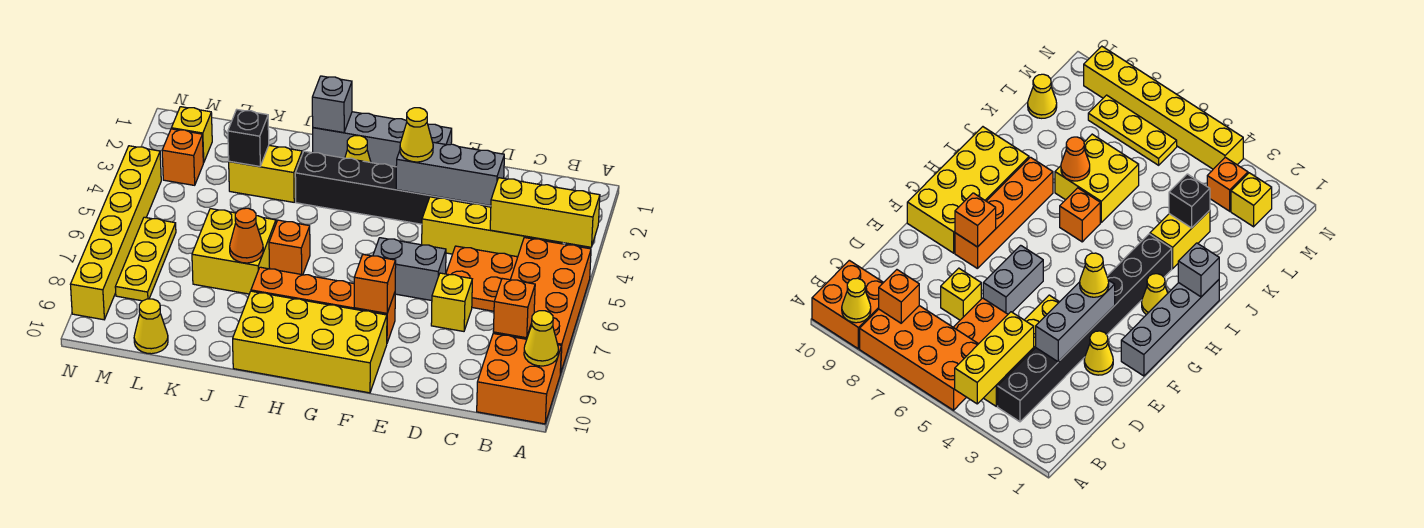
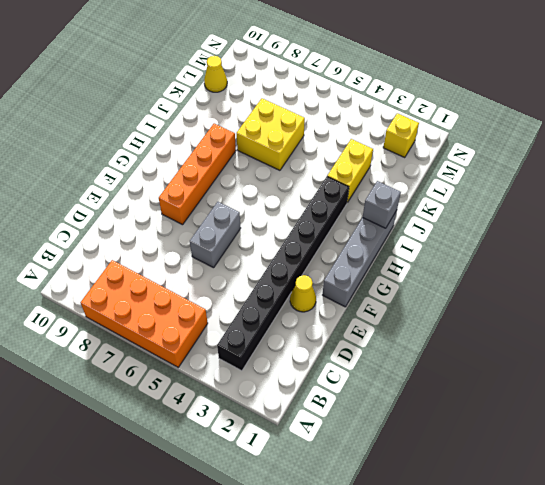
none -> orange 2x2 brick [477,334,561,424]
none -> yellow 1x4 brick [422,197,563,257]
none -> orange 2x2 plate [446,246,518,311]

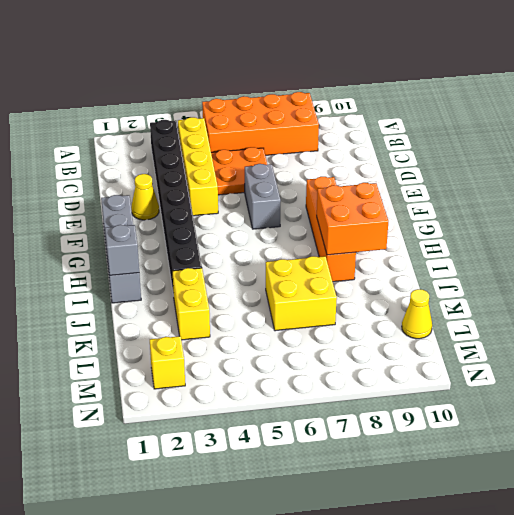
orange 2x2 brick [317,183,388,255] -> orange 2x2 brick moved to [477,334,561,424]
none -> yellow 1x1 brick [431,273,472,331]
none -> yellow 2x4 brick [233,291,387,393]
none -> yellow 1x1 cone [345,136,371,163]

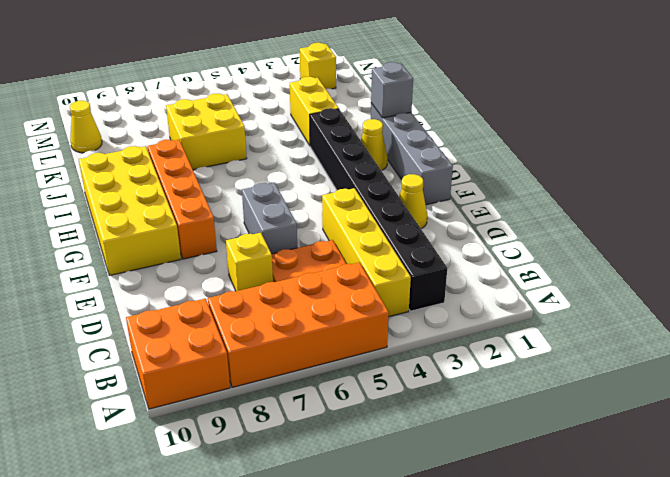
none -> orange 1x1 brick [269,220,310,275]
none -> orange 1x1 brick [162,129,203,185]
none -> yellow 1x3 plate [115,217,176,301]

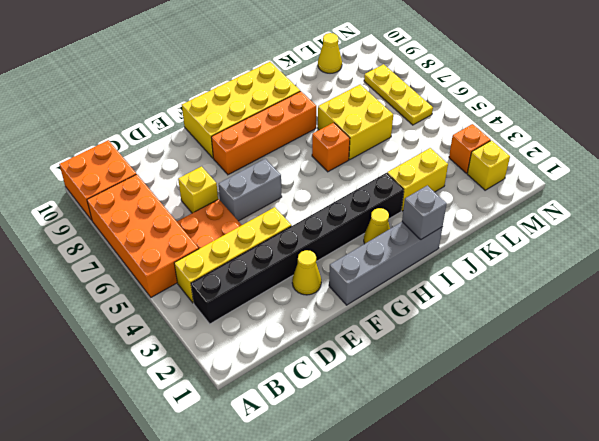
none -> yellow 1x6 brick [70,146,161,320]
none -> yellow 1x3 brick [490,178,600,247]
none -> yellow 1x1 cone [524,311,558,366]

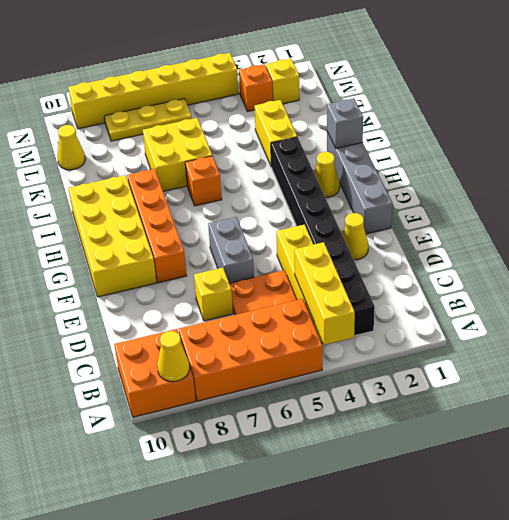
none -> orange 1x1 brick [493,278,535,338]
none -> grey 1x3 brick [396,142,504,206]
none -> orange 1x1 brick [354,254,396,313]

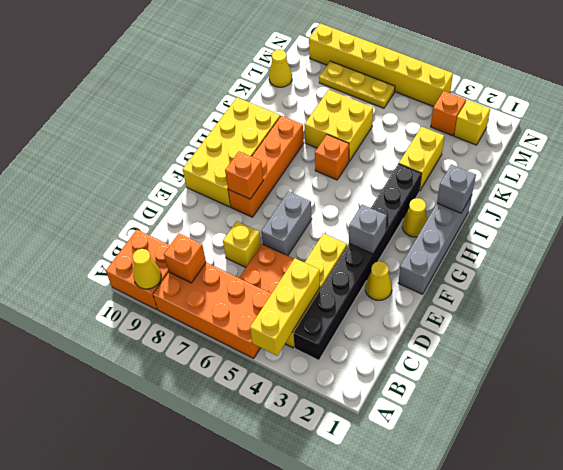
grey 1x1 brick [349,205,387,254] -> grey 1x3 brick [396,142,504,206]
none -> orange 1x1 cone [230,208,263,263]
none -> black 1x1 brick [228,110,269,167]
none -> yellow 1x1 cone [400,108,433,162]

